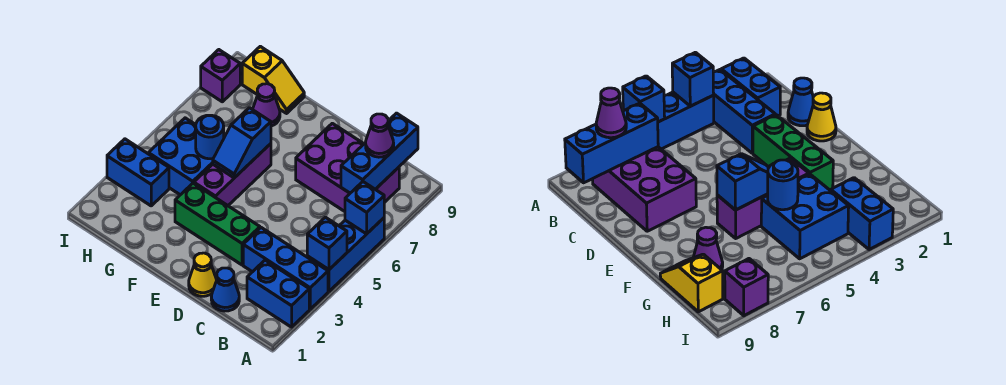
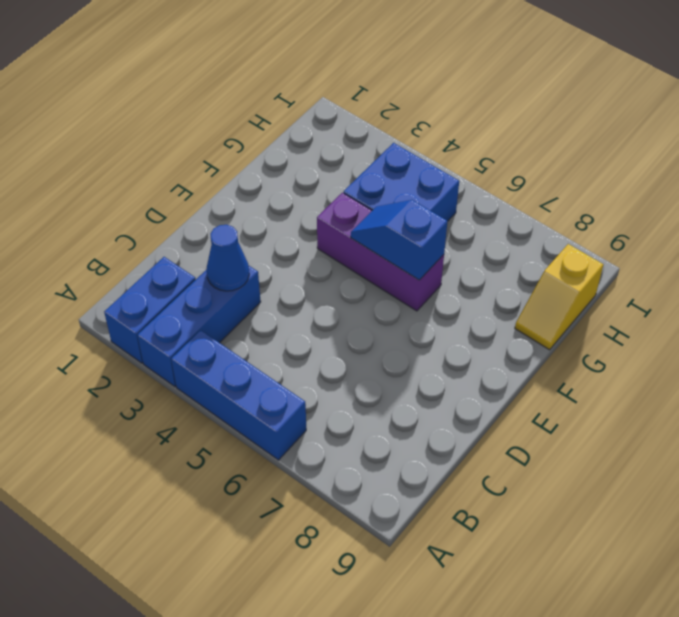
blue 1x1 cone [207,225,249,291] -> blue 1x1 cone moved to [211,268,239,311]
none -> purple 2x3 brick [296,123,399,211]
none -> yellow 1x1 cone [189,253,216,296]
none -> green 1x3 brick [175,183,260,265]

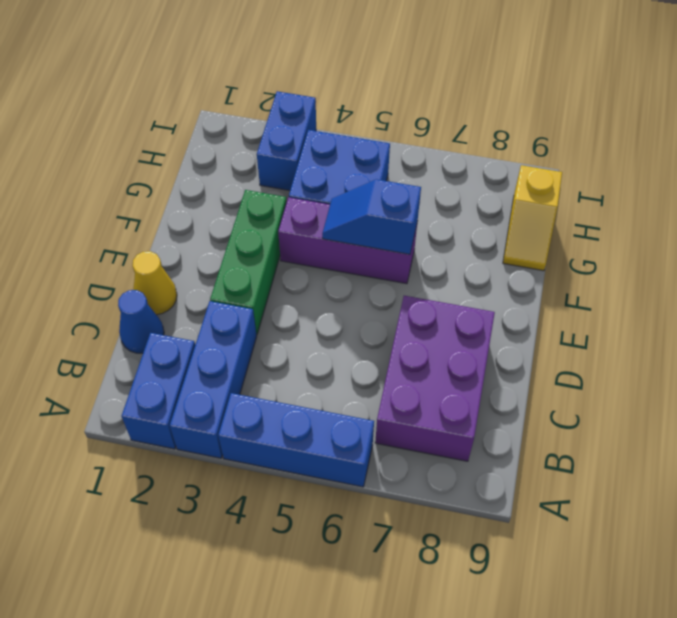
none -> purple 1x1 cone [253,84,280,126]
none -> purple 1x1 brick [201,50,240,102]
none -> blue 1x1 brick [307,217,347,270]

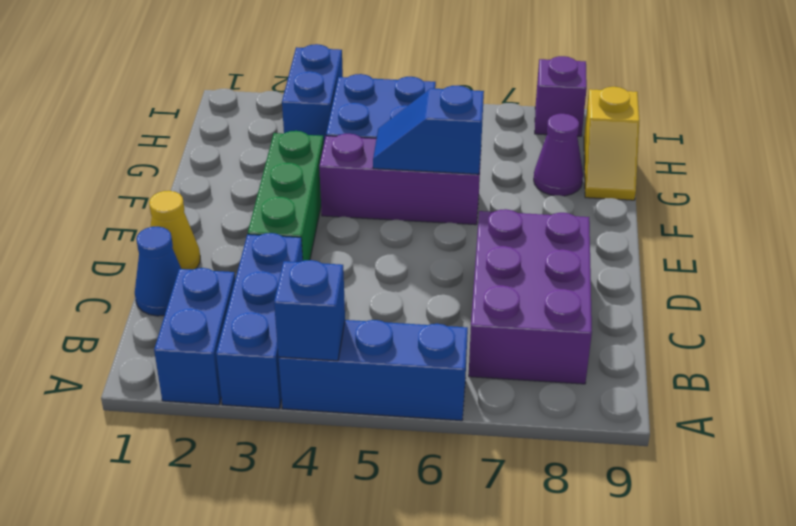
none -> blue 1x1 brick [345,182,384,234]
none -> blue 1x3 brick [341,113,418,193]
none -> blue 1x1 round brick [196,115,224,159]

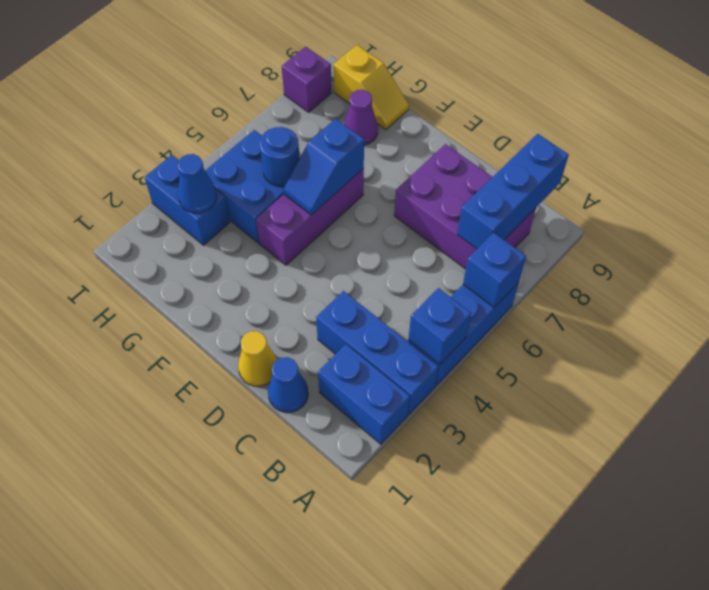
blue 1x1 cone [178,154,217,213] -> none
none -> green 1x3 brick [175,183,260,265]
none -> purple 1x1 cone [366,114,394,157]

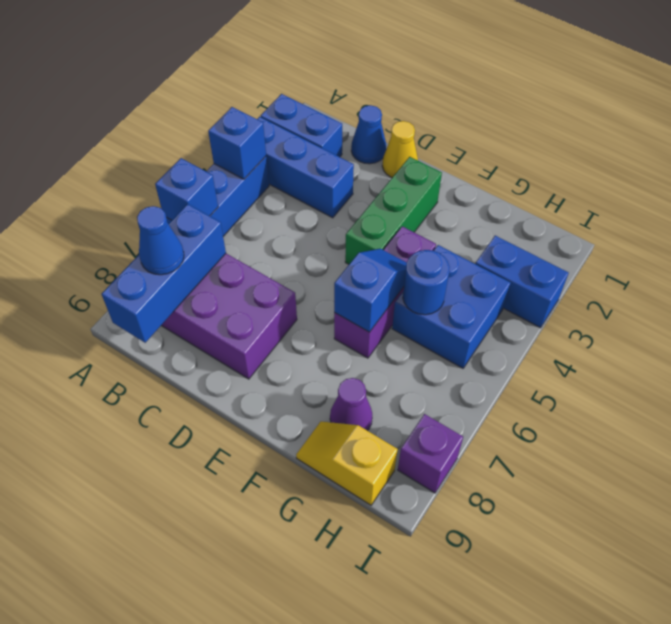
blue 1x1 cone [137,206,184,275] -> purple 1x1 cone [366,114,394,157]
green 1x3 brick [345,157,442,264] -> green 1x3 brick turned to [175,183,260,265]

